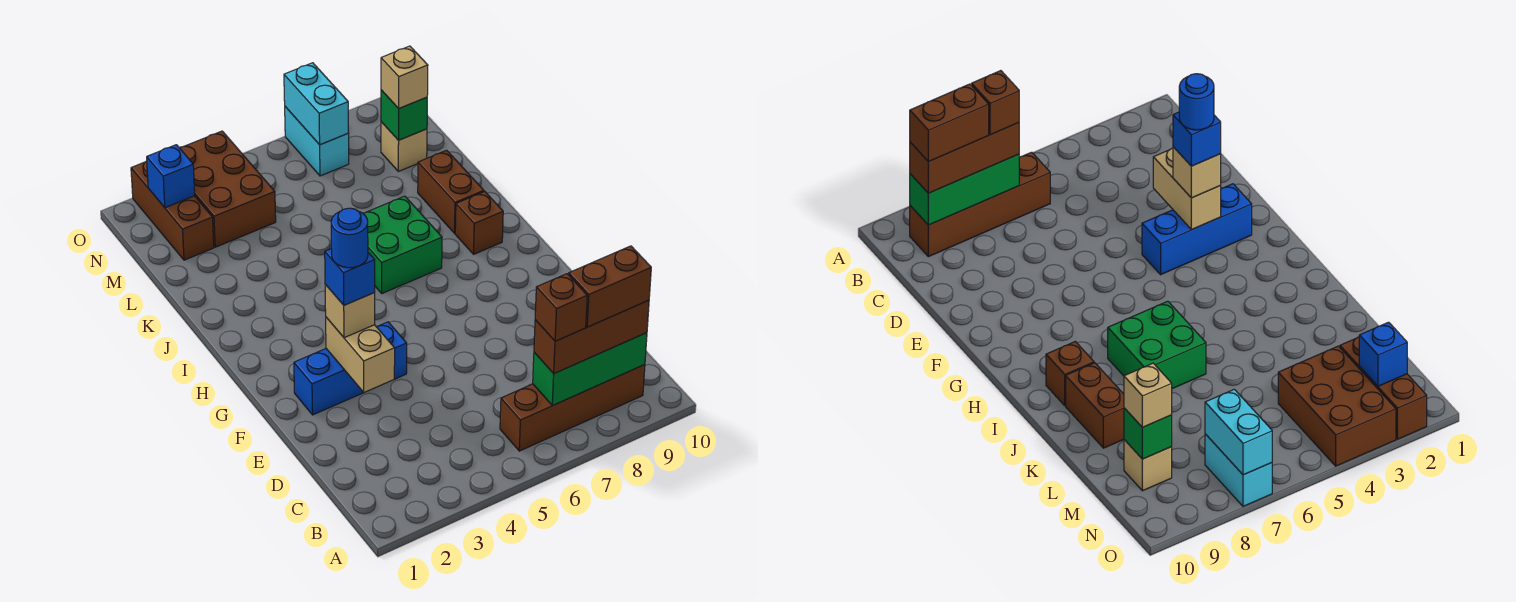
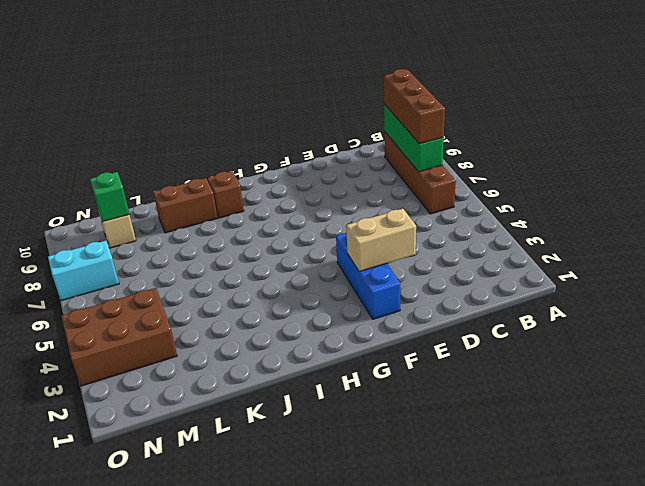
none -> green 2x2 brick [363,196,442,293]
none -> brown 1x3 brick [131,161,214,260]
none -> blue 1x1 brick [147,145,195,208]

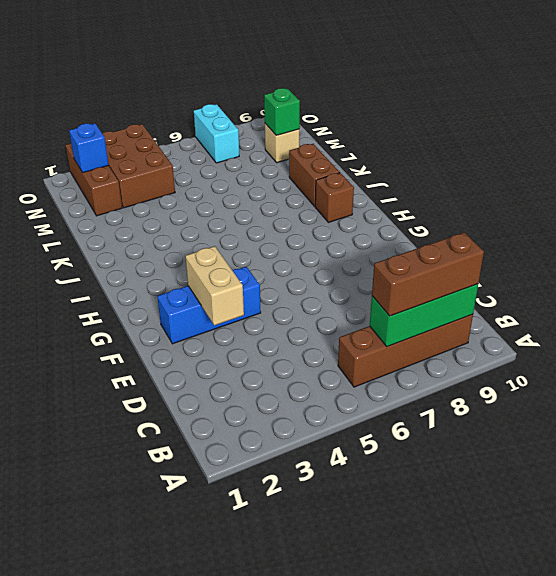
none -> green 2x2 brick [363,196,442,293]
none -> cyan 1x2 brick [284,63,348,145]
none -> tan 1x1 brick [325,285,375,338]

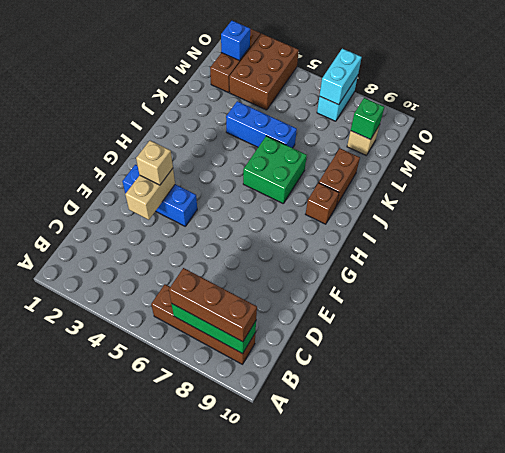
blue 1x3 brick [226,101,297,148] -> none
none -> tan 1x1 brick [381,46,428,108]
none -> brown 1x1 brick [535,274,587,341]
none -> brown 1x2 brick [569,246,651,327]

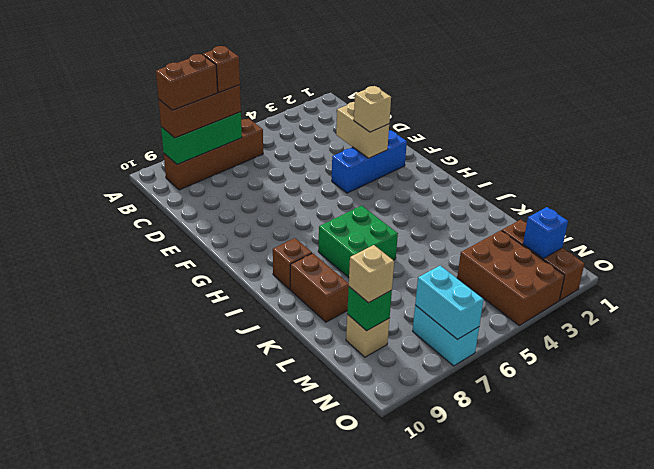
none -> blue 1x1 brick [325,249,375,305]
none -> blue 1x1 round brick [331,208,368,268]

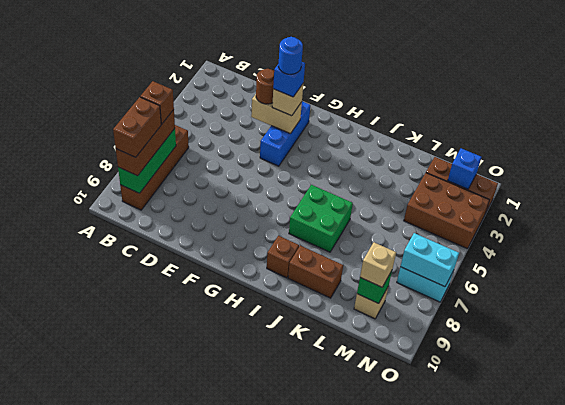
brown 1x1 round brick [256,69,274,104] -> none

